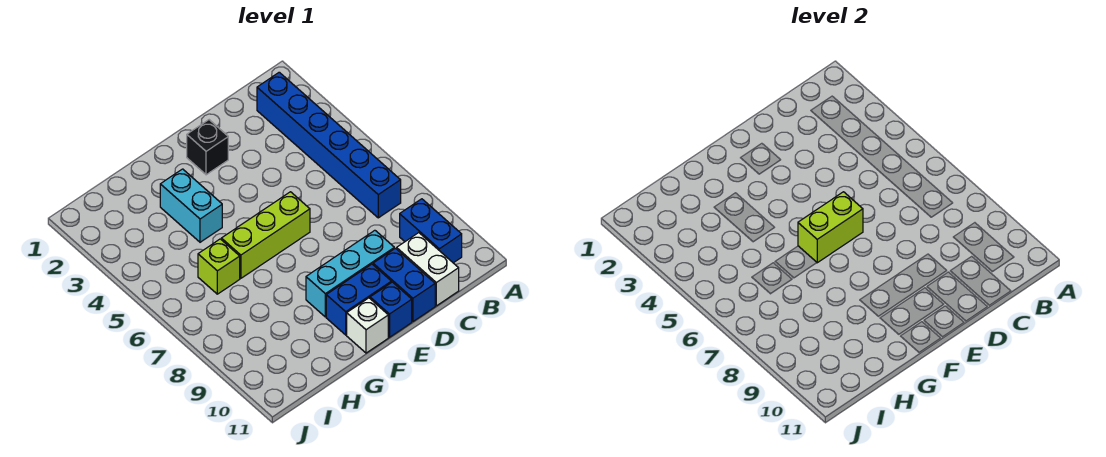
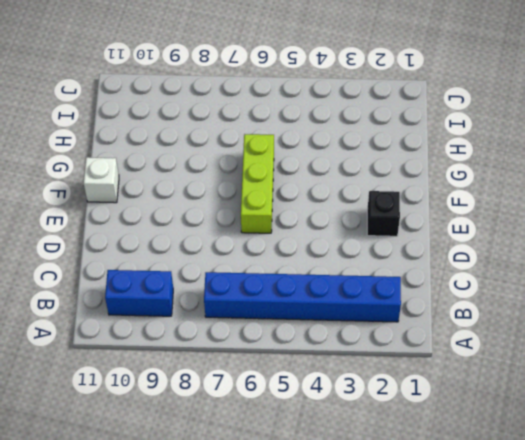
none -> white 1x2 brick [397,233,459,306]
none -> cyan 1x3 brick [306,230,394,317]
none -> blue 1x2 brick [373,248,435,322]

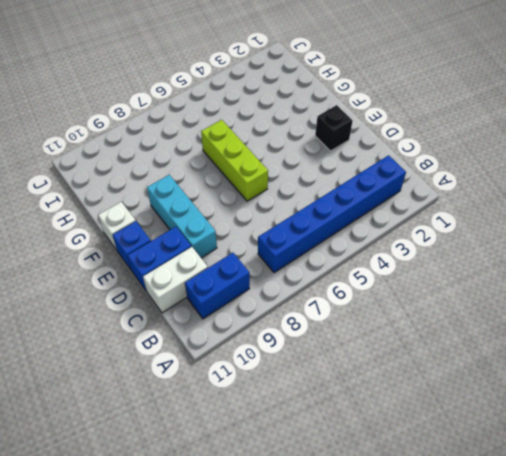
none -> blue 1x2 brick [326,264,391,335]
none -> cyan 1x2 brick [160,169,222,242]
none -> lime 1x1 brick [198,239,240,294]

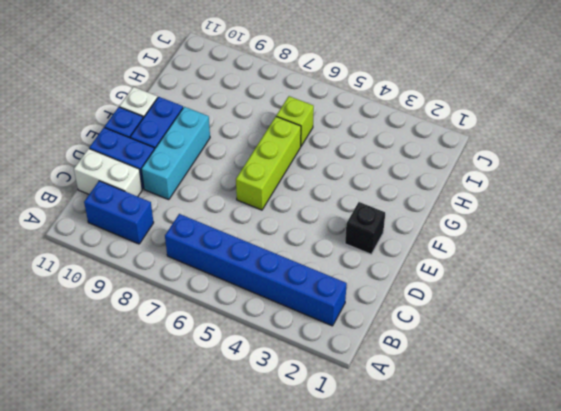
none -> cyan 1x2 brick [160,169,222,242]
none -> lime 1x2 brick [798,192,863,263]

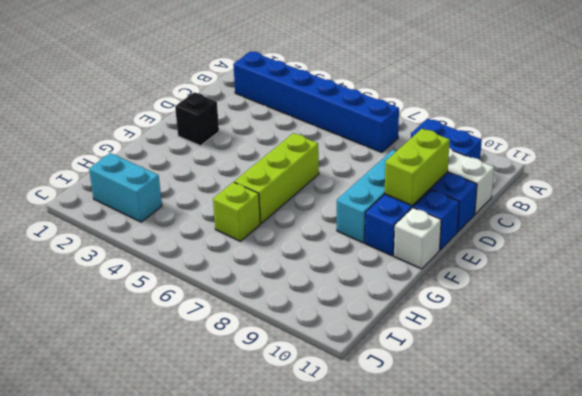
lime 1x2 brick [385,129,450,206] -> lime 1x2 brick moved to [798,192,863,263]
cyan 1x2 brick [89,153,162,222] -> cyan 1x2 brick moved to [160,169,222,242]

